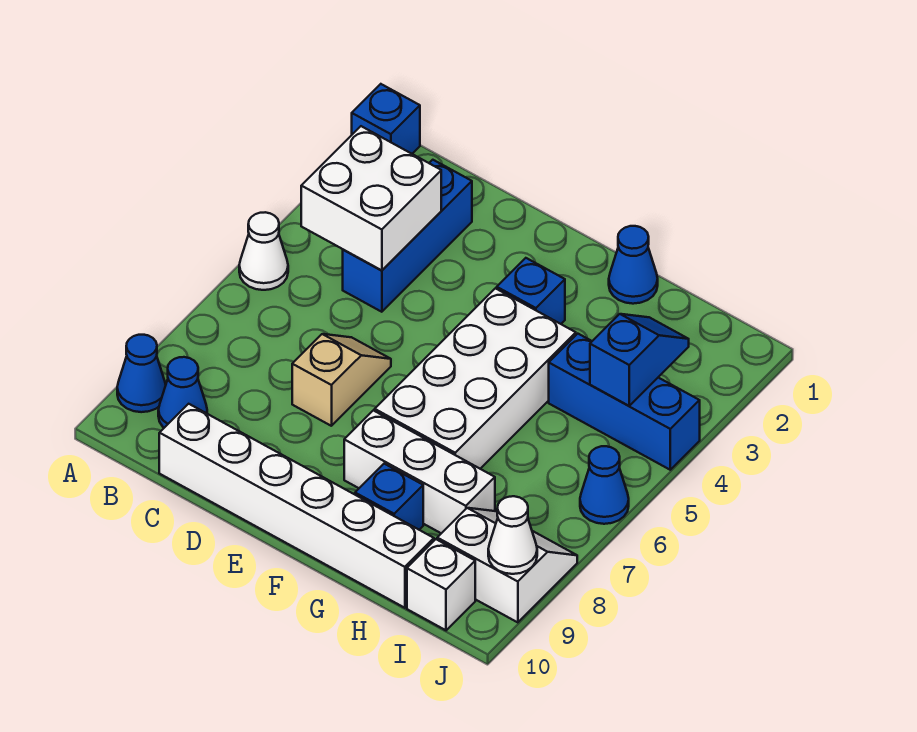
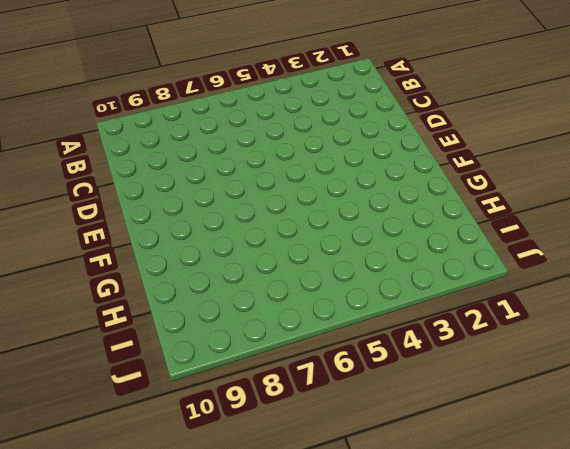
none -> blue 1x1 brick [352,84,420,154]
none -> white 1x1 cone [239,212,288,290]
none -> blue 1x1 cone [117,335,166,412]

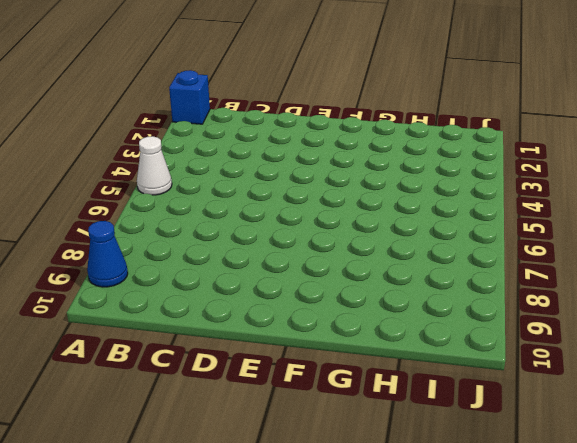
none -> blue 1x1 cone [158,357,207,428]
none -> blue 1x3 brick [343,160,472,312]
none -> white 1x6 brick [159,404,434,608]

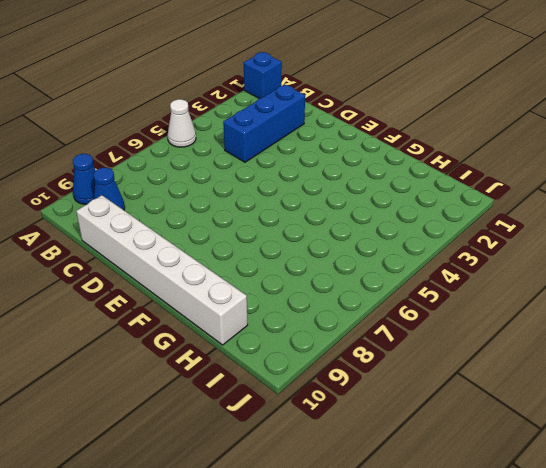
none -> tan 1x2 slope [292,334,391,426]
none -> blue 1x1 brick [497,258,565,324]
none -> white 2x4 brick [375,288,576,469]

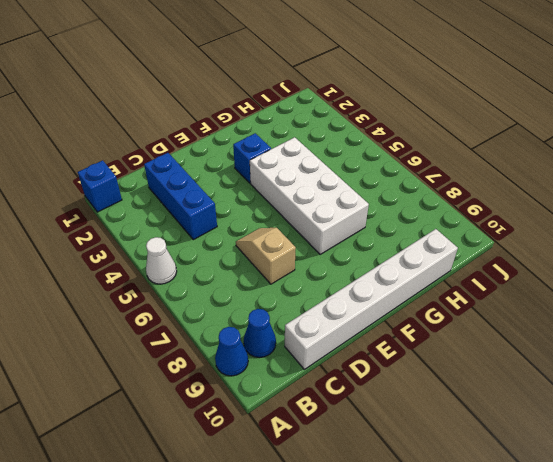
none -> white 1x3 brick [344,410,495,533]
none -> blue 1x1 cone [609,226,658,304]
none -> blue 1x1 brick [355,464,423,530]

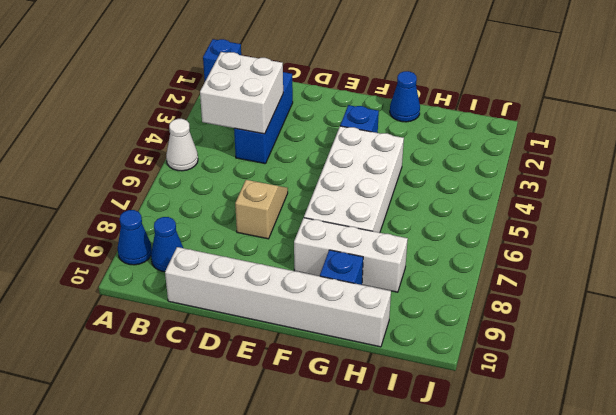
none -> blue 1x3 brick [549,334,700,470]
none -> white 2x2 slope [437,508,577,622]
none -> white 1x1 brick [407,539,475,630]

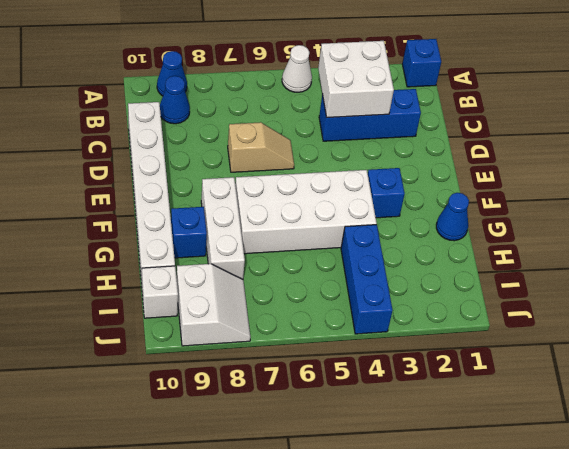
none -> blue 1x1 cone [580,446,629,524]
none -> blue 1x2 slope [590,314,689,406]
none -> white 1x1 cone [488,496,537,574]

